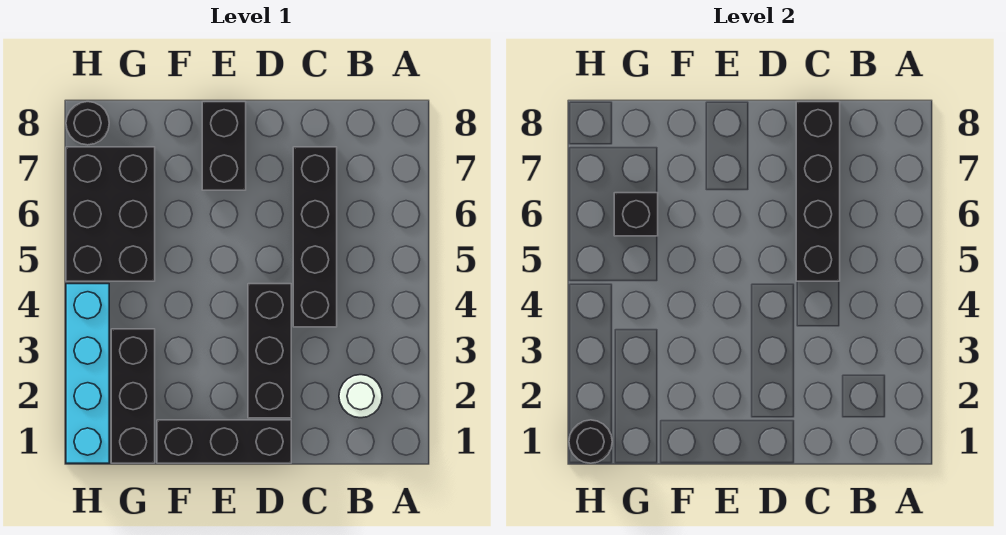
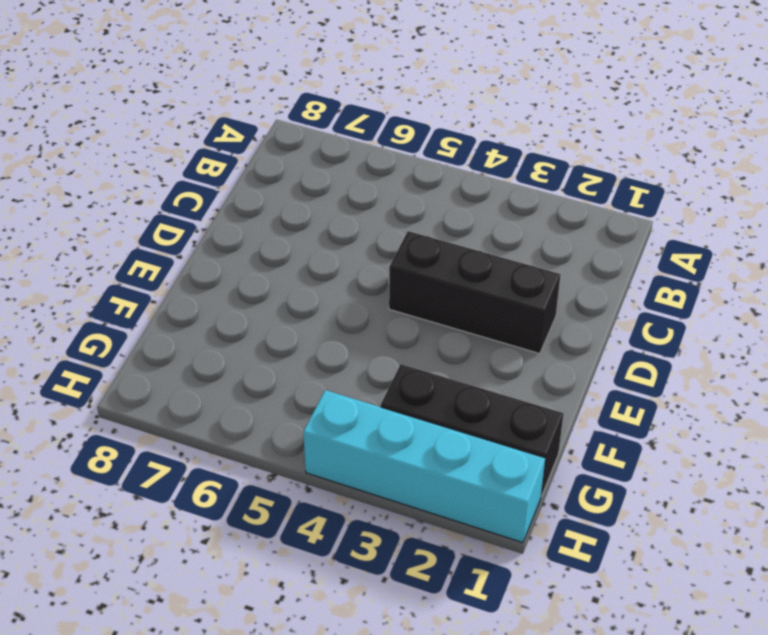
none -> white 1x1 round brick [339,375,382,418]
none -> black 1x4 brick [293,147,337,327]
none -> black 1x3 brick [157,420,291,463]

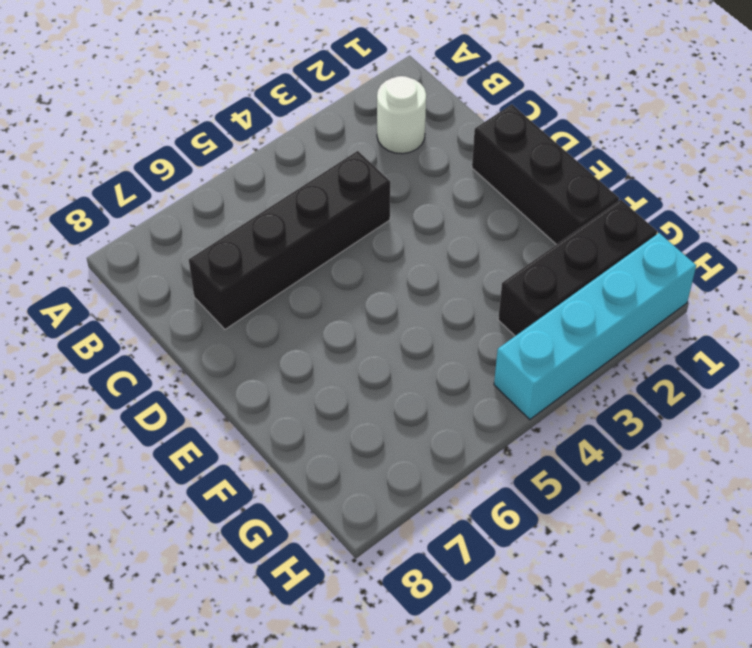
none -> black 1x3 brick [248,284,291,418]
none -> black 1x2 brick [202,102,246,190]
none -> black 2x3 brick [66,147,155,281]

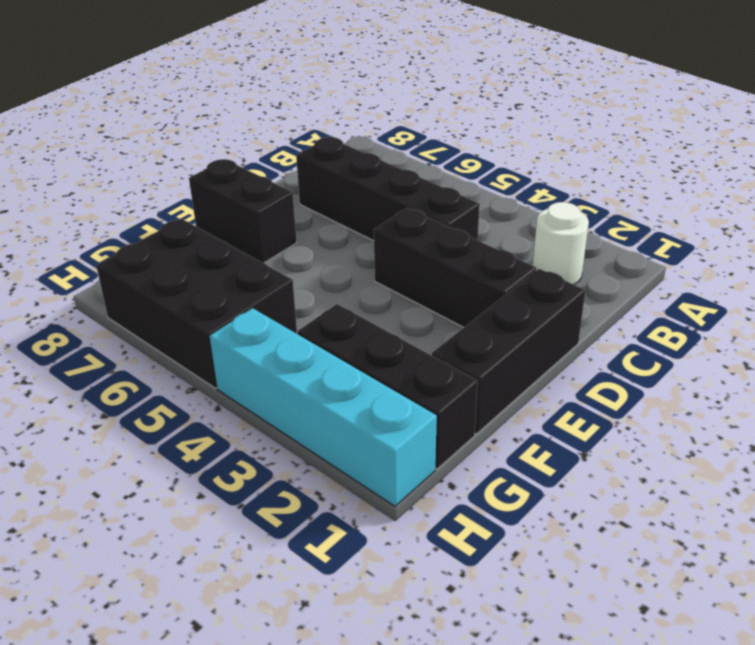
none -> black 1x1 round brick [66,102,109,145]
none -> black 1x4 brick [796,102,840,281]
none -> black 1x1 brick [614,193,658,236]

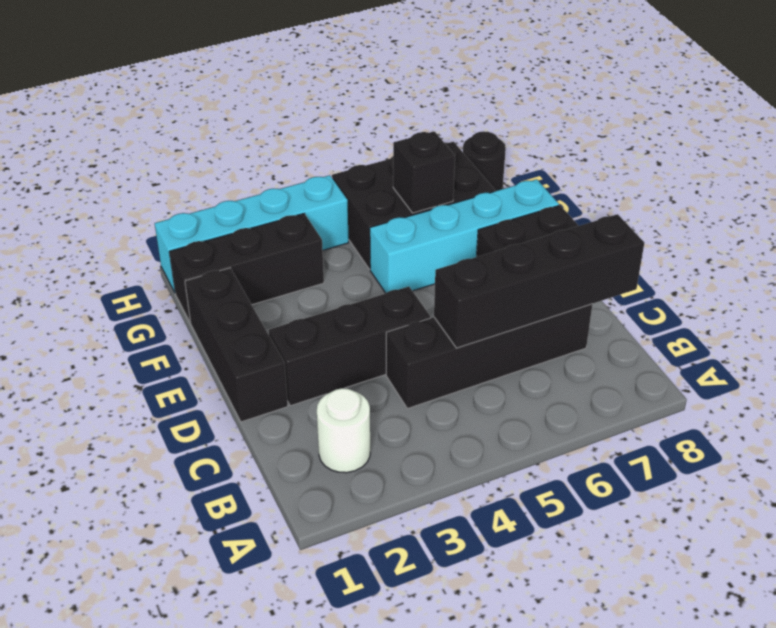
cyan 1x4 brick [370,179,559,293] -> none
none -> black 1x1 round brick [569,420,612,463]

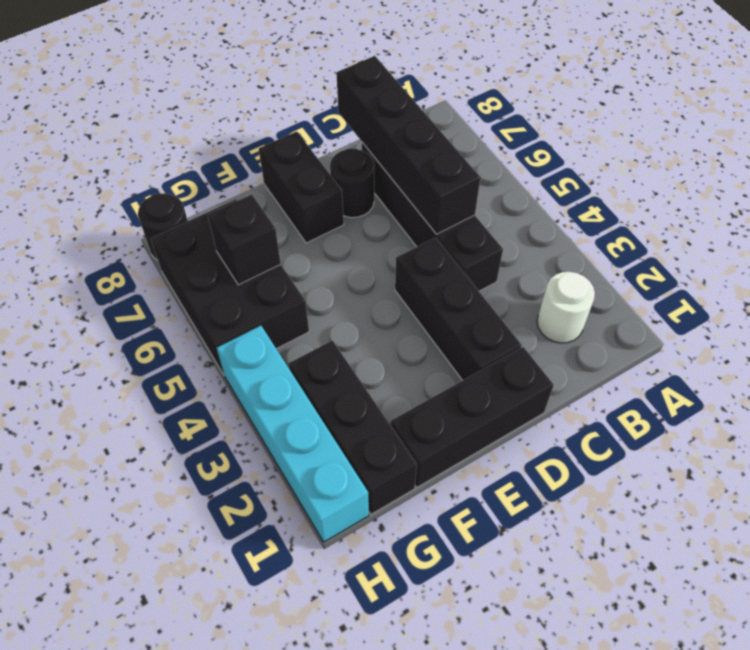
black 1x1 round brick [330,148,374,218] -> black 1x1 round brick moved to [569,420,612,463]

